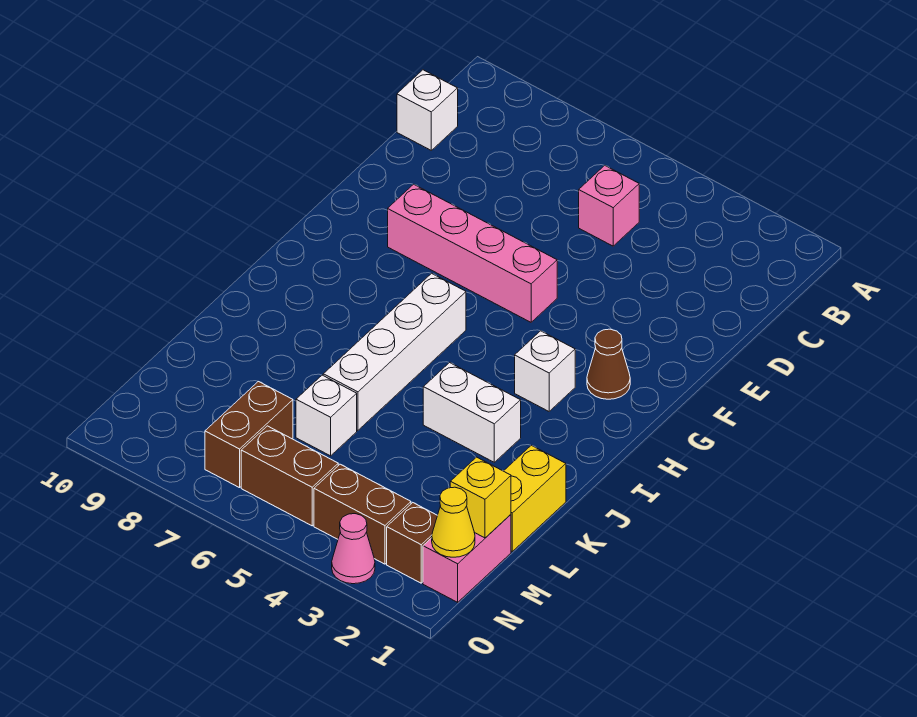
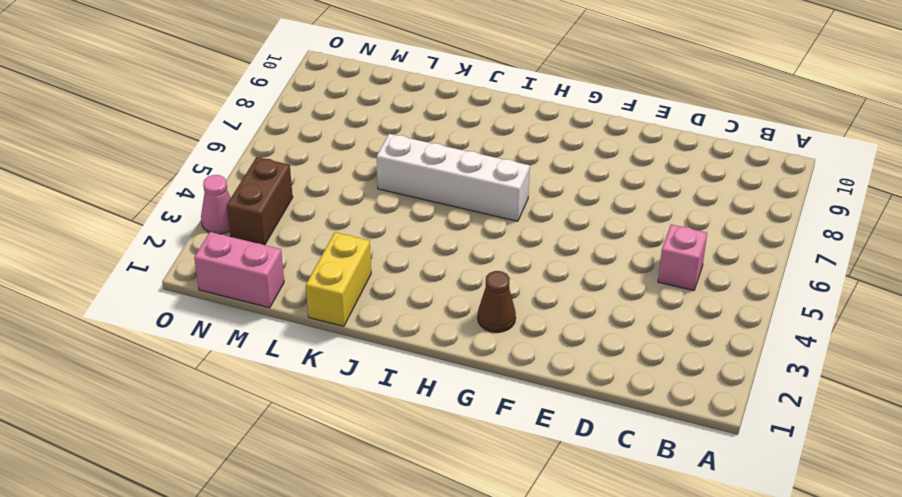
yellow 1x2 brick [306,232,371,326] -> yellow 1x2 brick turned to [504,445,566,551]
none -> white 1x1 brick [397,70,458,150]
none -> pink 1x4 brick [388,184,557,322]
none -> white 1x1 brick [515,331,575,411]

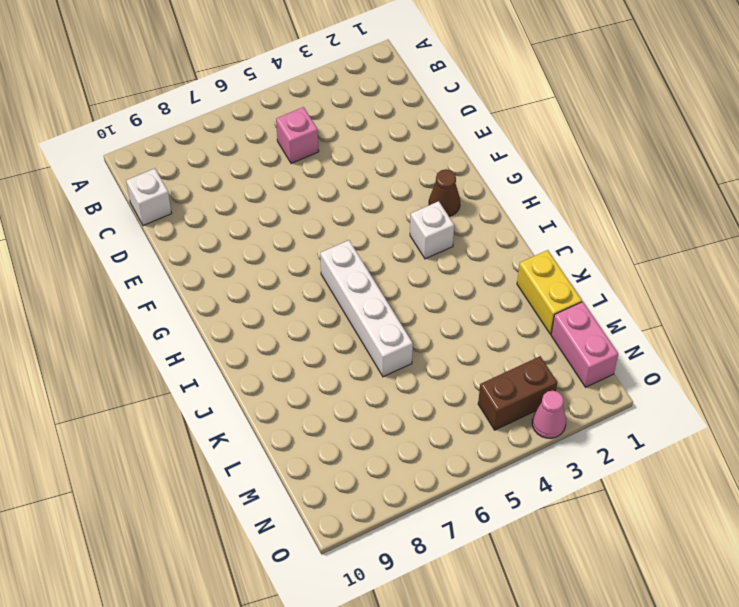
none -> pink 1x4 brick [388,184,557,322]
none -> white 1x2 brick [423,363,521,462]
none -> white 1x1 brick [296,375,357,456]

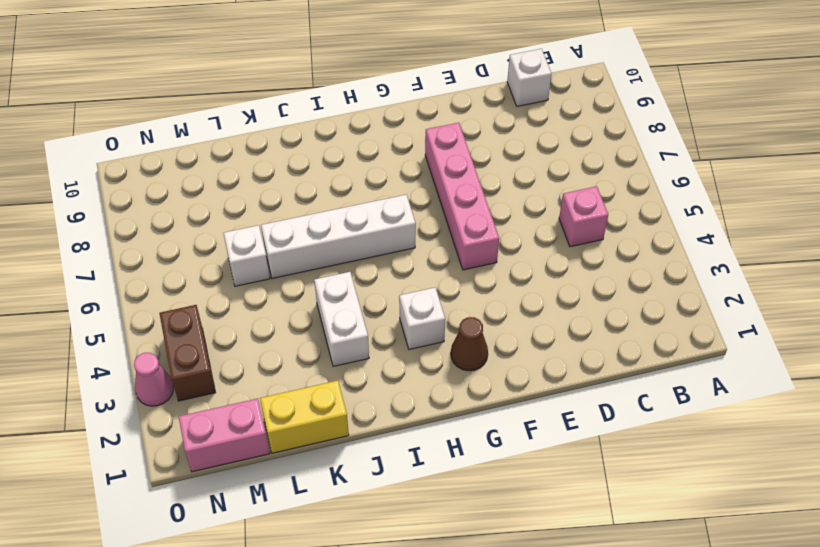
none -> brown 1x2 brick [205,381,293,488]
none -> brown 1x1 brick [387,503,437,583]
none -> brown 1x2 brick [241,426,338,526]

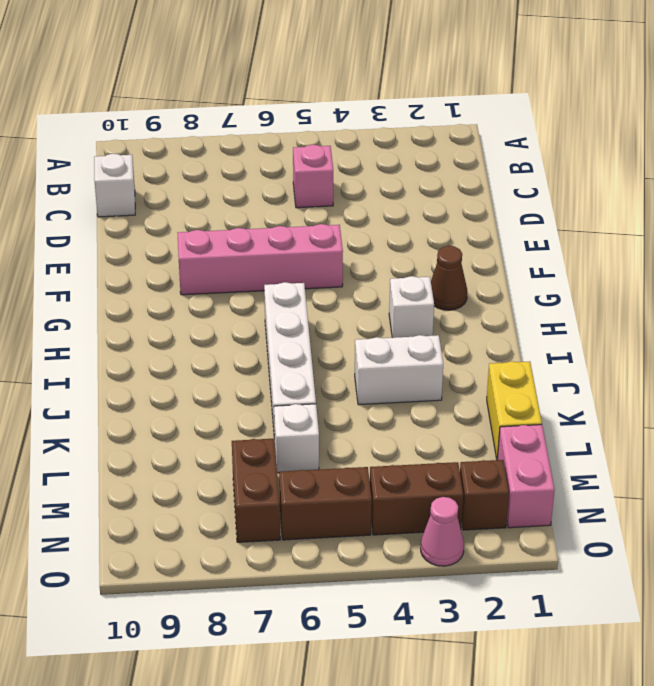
none -> yellow 1x1 brick [450,457,511,538]
none -> yellow 1x1 cone [432,487,475,557]

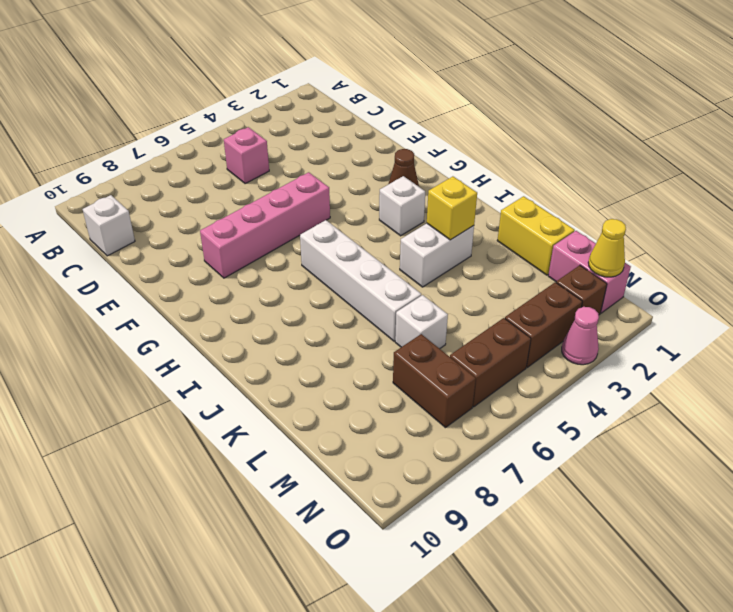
yellow 1x1 brick [427,176,477,240] -> yellow 1x1 brick moved to [450,457,511,538]

